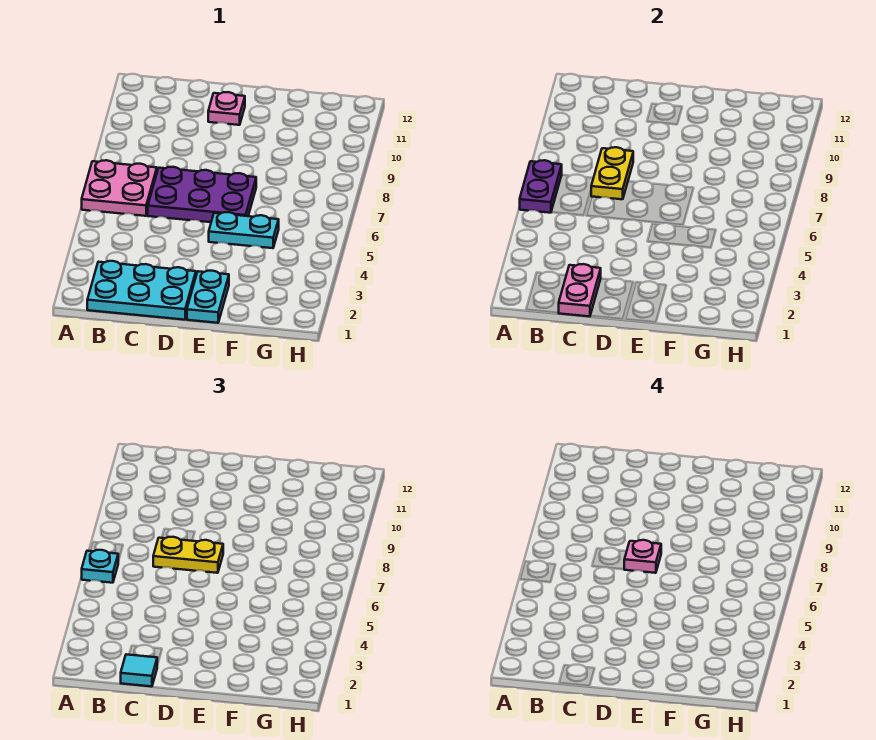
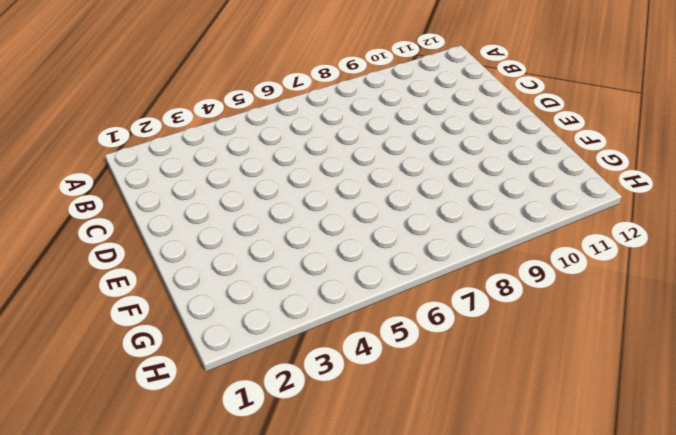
none -> pink 2x2 plate [82,160,157,216]
none -> cyan 2x3 plate [87,261,196,320]
none -> purple 2x3 plate [148,167,256,222]

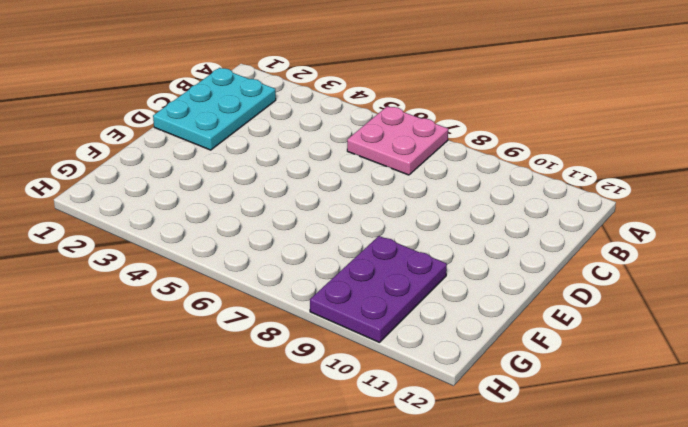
purple 2x3 plate [310,236,447,342] -> purple 2x3 plate moved to [148,167,256,222]
none -> pink 1x1 plate [208,92,245,125]
none -> cyan 1x2 plate [187,271,229,323]
none -> cyan 1x2 plate [209,212,279,248]

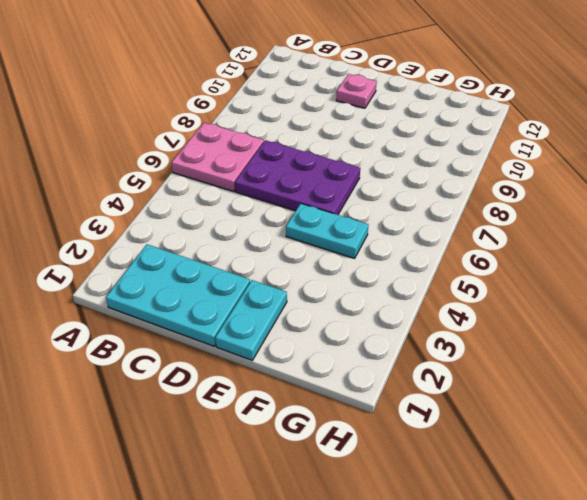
none -> purple 1x2 plate [520,160,562,213]
none -> pink 1x2 plate [559,264,601,316]
none -> yellow 1x2 plate [591,147,633,199]

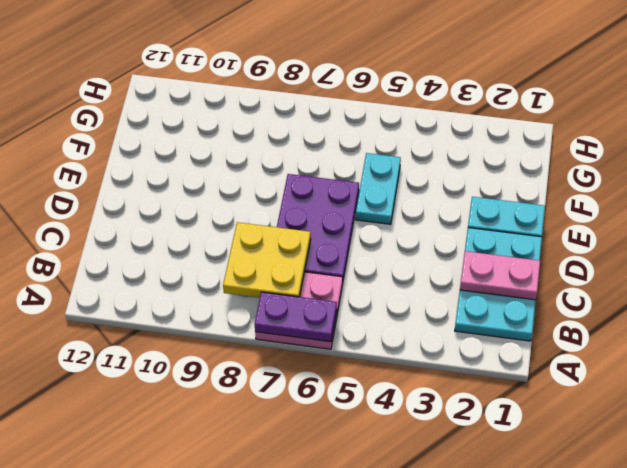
yellow 2x2 plate [223,222,311,298] -> yellow 1x2 plate [591,147,633,199]
none -> pink 1x1 plate [208,92,245,125]
none -> cyan 1x1 plate [82,550,118,583]
none -> cyan 1x1 tile [121,654,157,686]

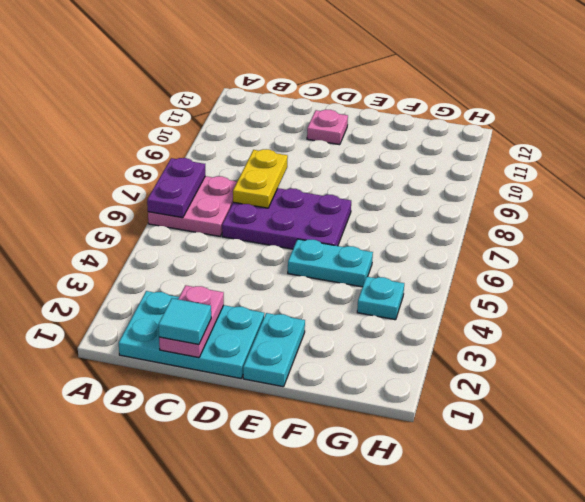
cyan 1x1 plate [357,277,404,320] -> cyan 1x1 plate moved to [82,550,118,583]
none -> yellow 1x2 plate [153,537,223,573]
none -> pink 1x1 plate [624,540,661,573]

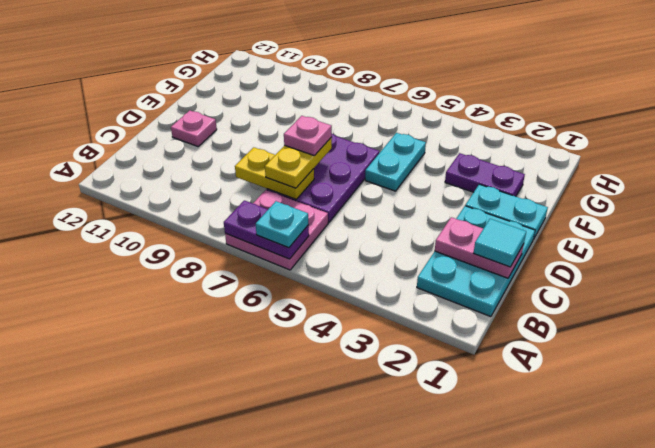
purple 1x2 plate [445,153,525,196] -> none

